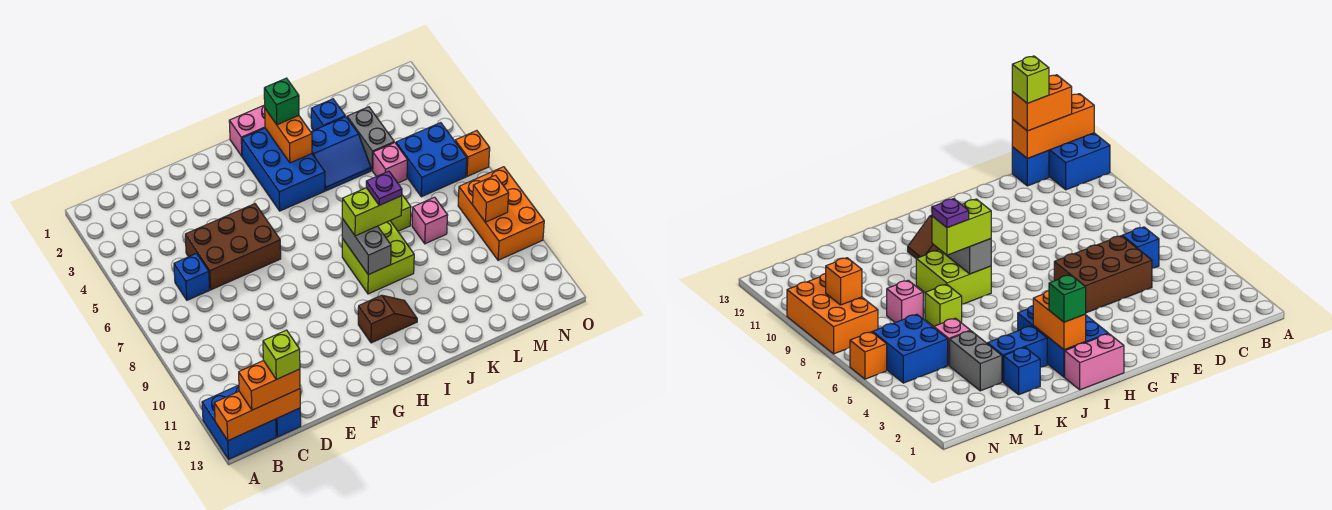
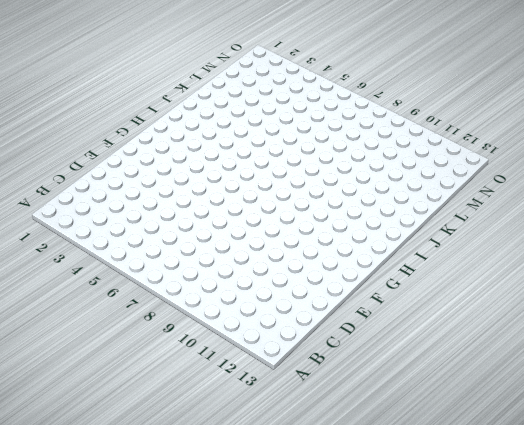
none -> blue 2x2 brick [202,385,276,459]
none -> blue 1x1 brick [174,254,210,300]
none -> blue 1x1 brick [276,408,301,437]

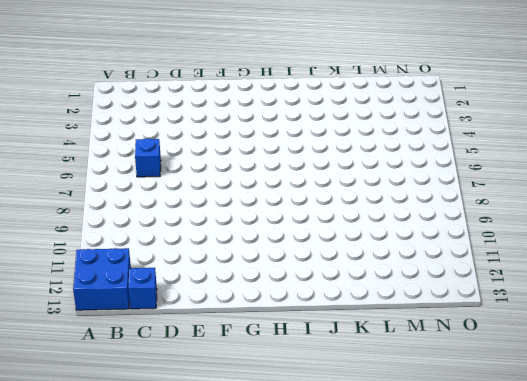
none -> brown 2x3 brick [185,204,281,290]
none -> pink 1x2 brick [229,105,265,156]
none -> blue 2x3 brick [242,128,325,211]

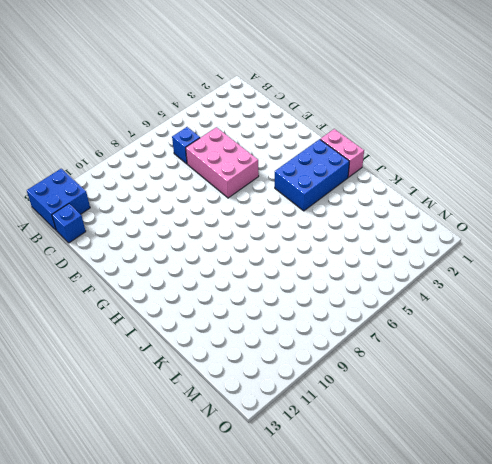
pink 2x3 brick [186,127,259,198] -> brown 2x3 brick [185,204,281,290]
none -> brown 1x2 slope [358,295,417,343]
none -> lime 2x2 brick [342,221,414,294]
none -> blue 2x2 slope [311,117,371,191]

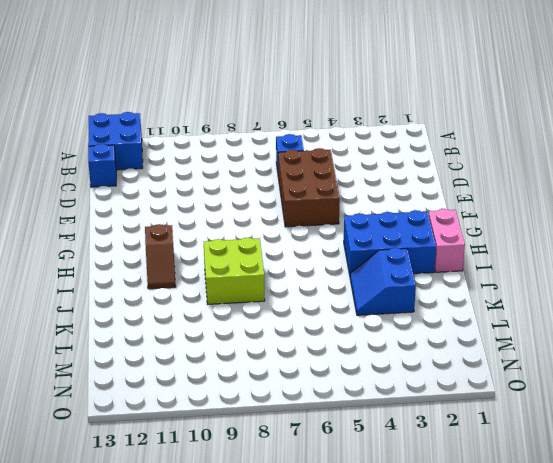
none -> blue 1x1 brick [311,99,345,131]
none -> lime 1x1 brick [390,195,411,231]
none -> grey 1x2 brick [347,107,394,170]

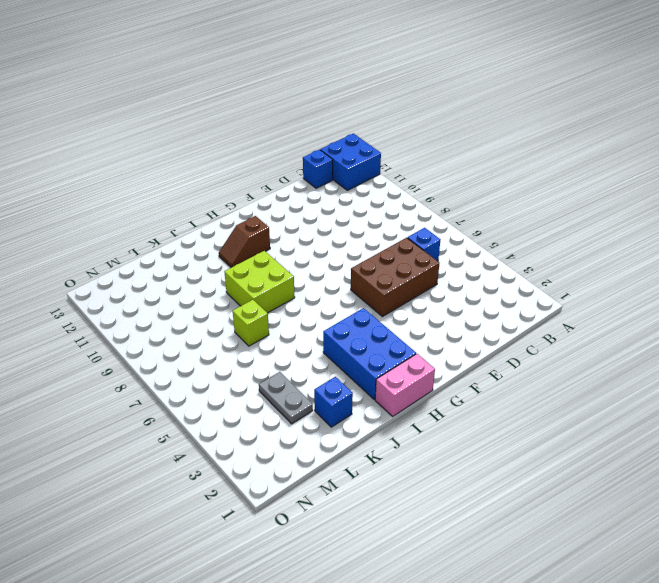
grey 1x2 plate [259,372,313,424] -> grey 1x2 brick [347,107,394,170]
none -> blue 2x2 slope [311,117,371,191]
none -> pink 1x1 brick [372,143,407,183]
none -> pink 1x1 brick [412,197,448,244]

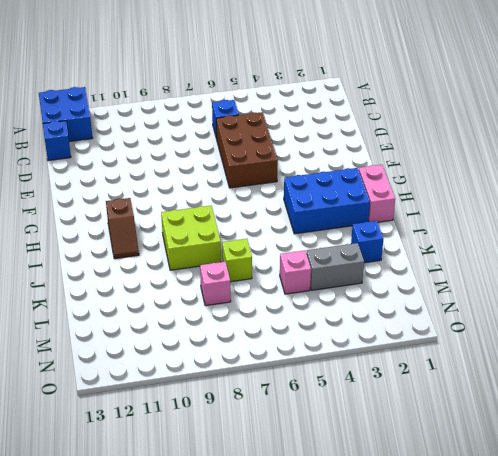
none -> blue 2x2 slope [311,117,371,191]
none -> blue 2x2 brick [396,123,467,197]
none -> orange 2x3 brick [458,167,544,260]

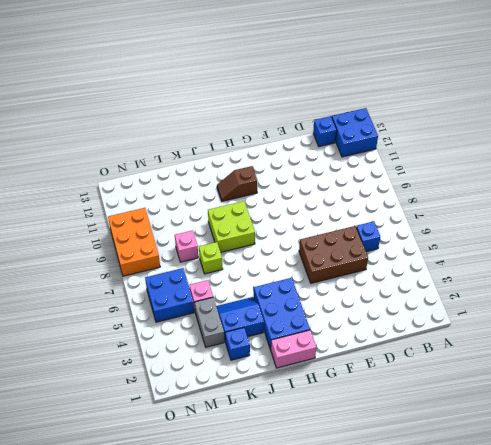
none -> orange 1x1 brick [455,131,490,176]
none -> orange 1x3 brick [214,389,300,440]
none -> orange 1x2 brick [265,109,312,163]

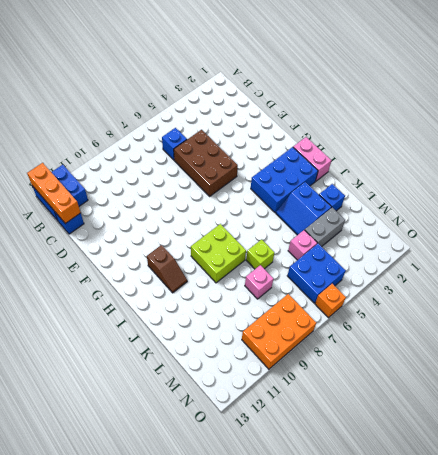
none -> orange 1x2 brick [265,109,312,163]
none -> grey 1x2 brick [342,219,391,275]
none -> orange 1x1 brick [473,175,509,222]

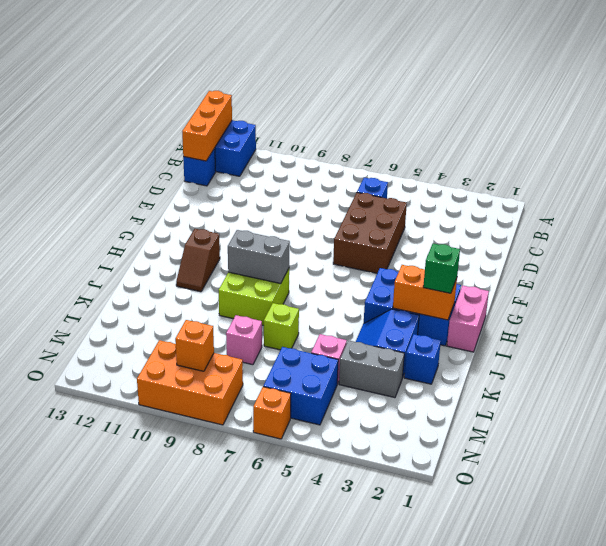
none -> orange 1x2 brick [239,361,300,410]
none -> lime 1x2 brick [342,188,402,236]
none -> lime 1x1 brick [263,330,300,379]

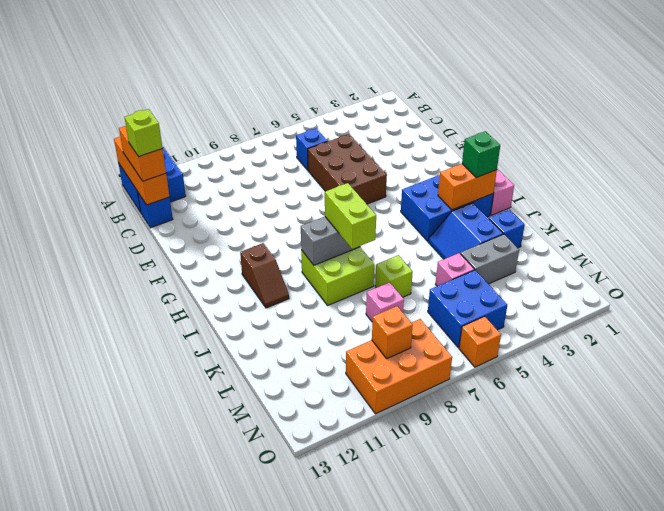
none -> purple 1x1 plate [366,171,402,205]

